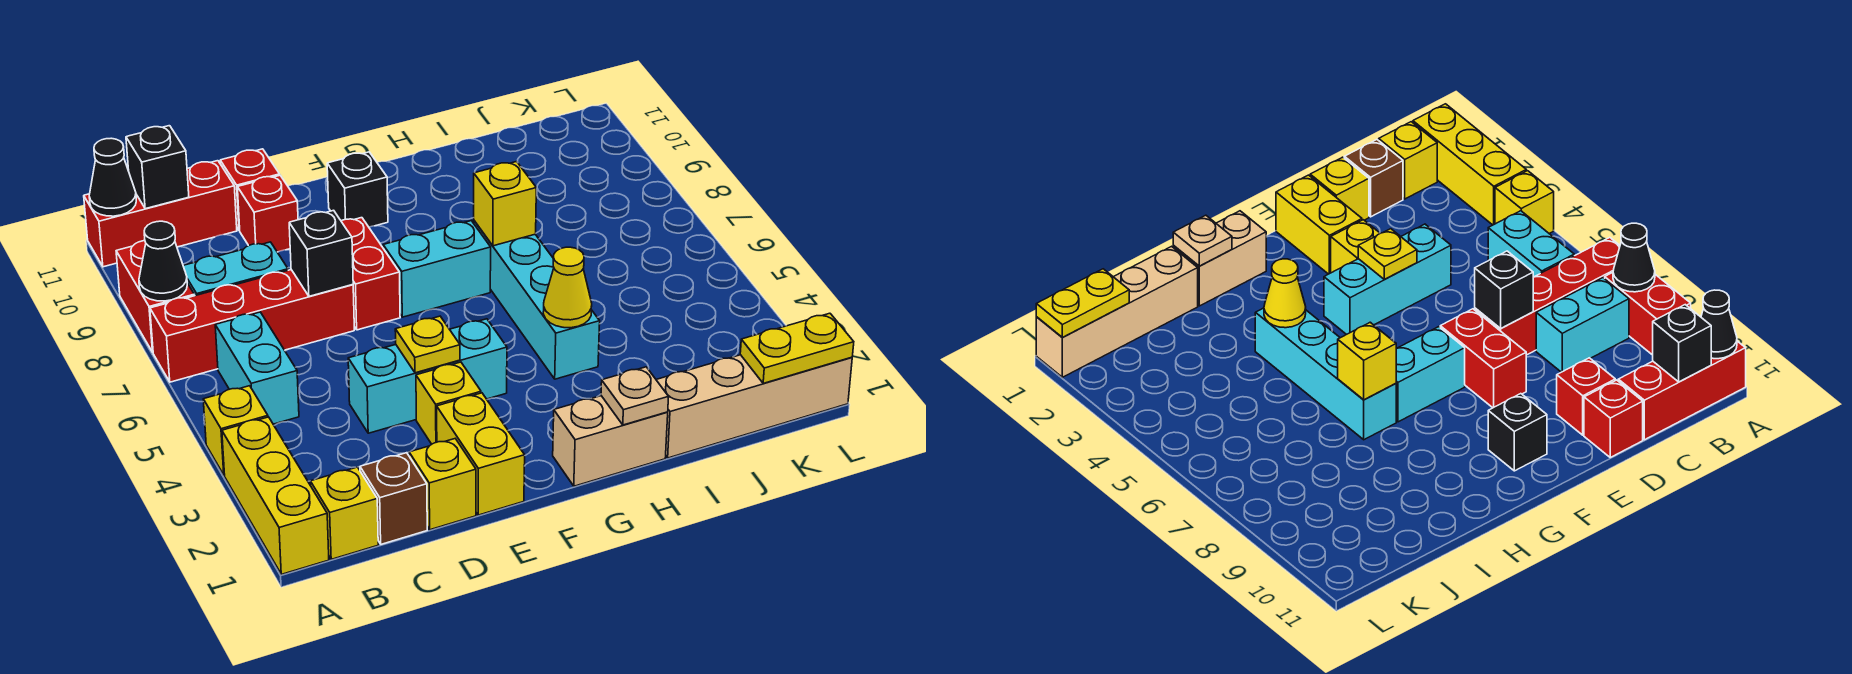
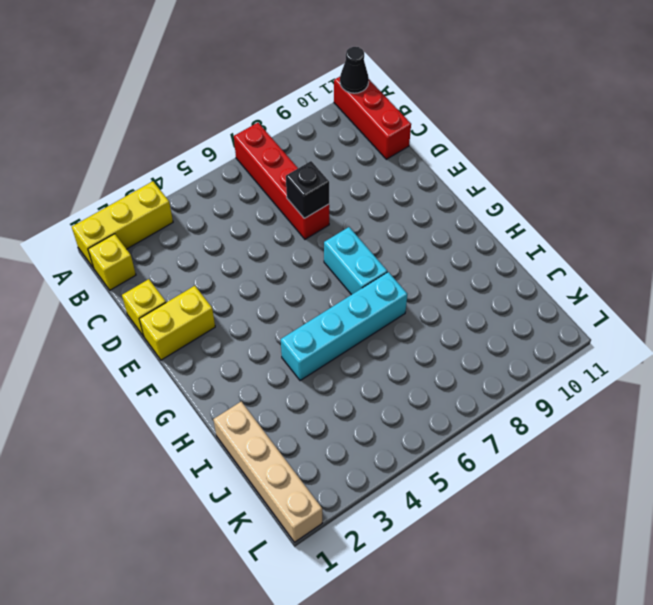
none -> yellow 1x1 brick [203,386,268,475]
none -> red 1x2 brick [116,241,194,352]
none -> cyan 1x2 brick [215,312,299,424]
none -> cyan 1x2 brick [183,242,288,296]

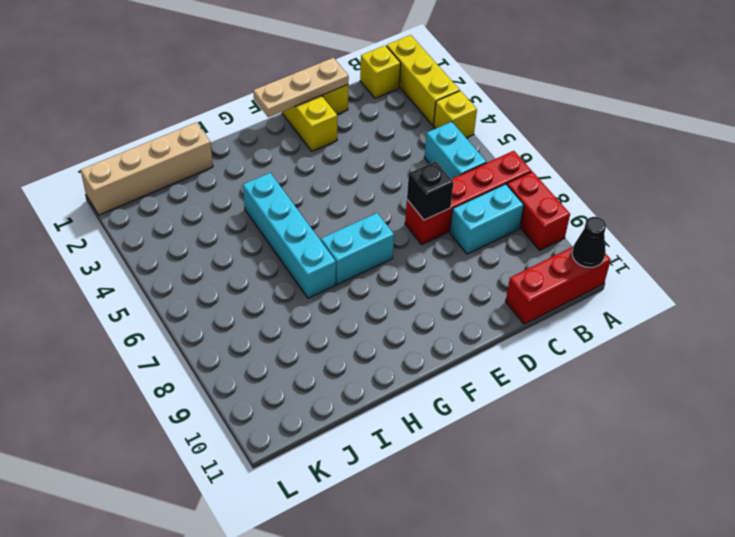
tan 1x3 plate [253,58,349,117] -> none
none -> brown 1x1 brick [360,453,427,544]
none -> cyan 1x3 brick [348,319,507,433]
none -> red 1x1 brick [237,175,298,252]
none -> red 1x1 brick [220,149,280,230]

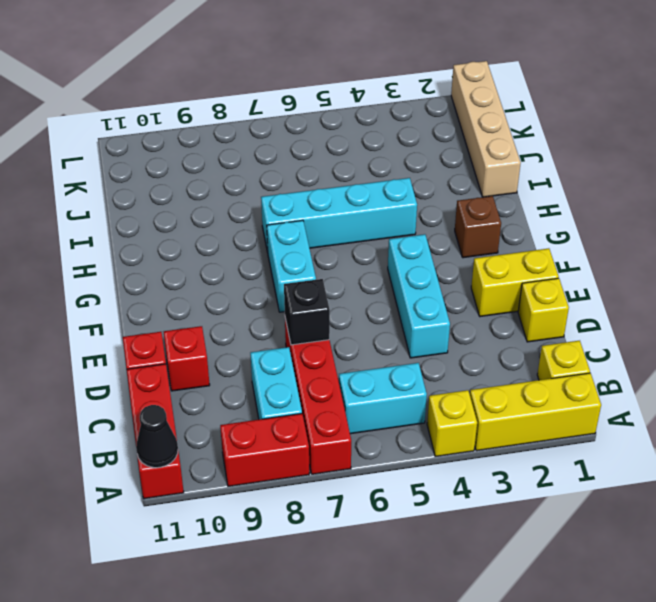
brown 1x1 brick [455,196,501,258] -> brown 1x1 brick moved to [360,453,427,544]
none -> yellow 1x1 brick [416,362,481,444]
none -> red 1x2 brick [341,218,400,330]
none -> black 1x1 brick [327,152,388,227]
none -> tan 1x2 brick [553,396,668,486]

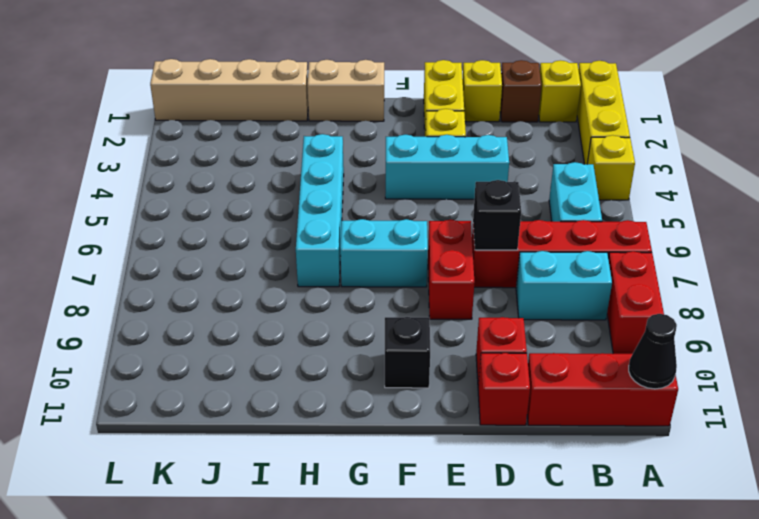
none -> black 1x1 cone [139,221,187,301]
none -> black 1x1 brick [126,126,189,209]
none -> yellow 1x1 plate [395,316,460,373]
none -> tan 1x1 plate [601,367,669,425]

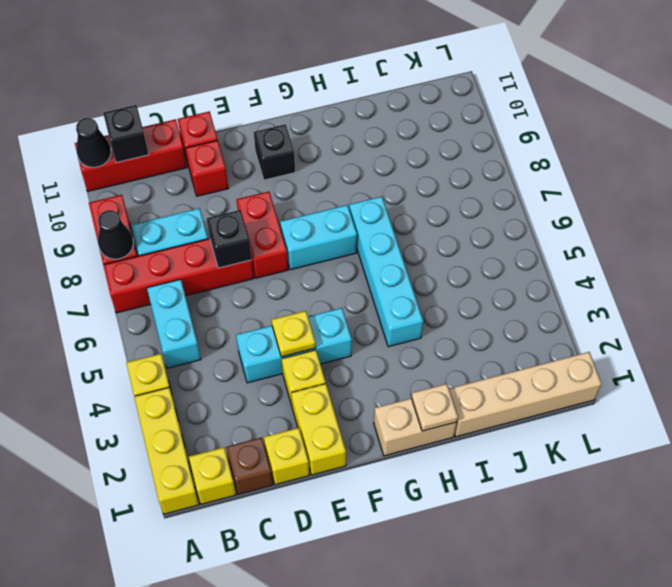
none -> yellow 1x1 cone [543,247,592,328]
none -> yellow 1x1 brick [474,162,536,246]
none -> yellow 1x2 plate [740,313,854,383]

